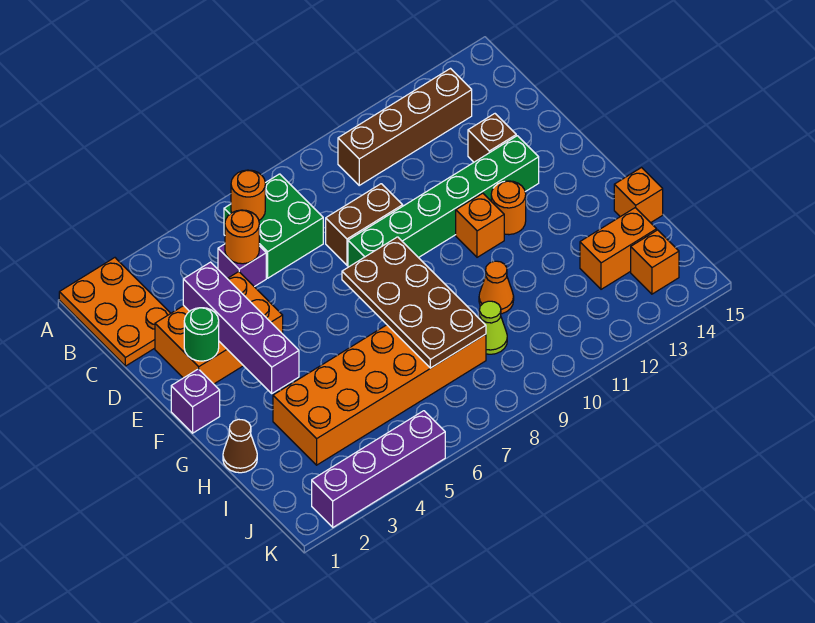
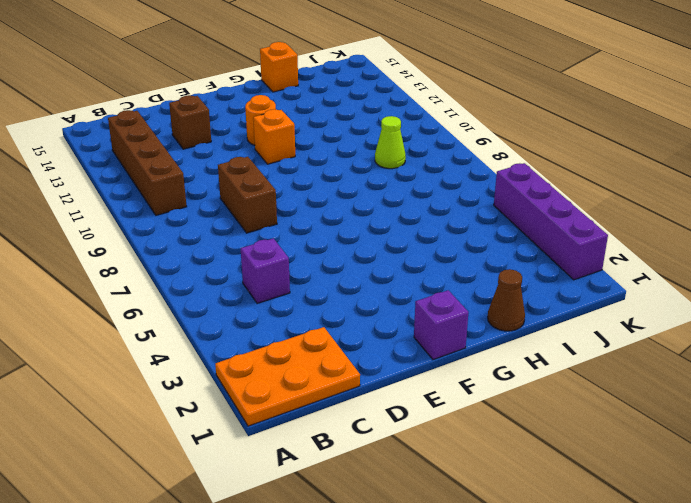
none -> green 2x2 brick [224,174,323,278]
none -> orange 2x3 brick [155,272,283,384]
none -> green 1x6 brick [348,136,539,267]

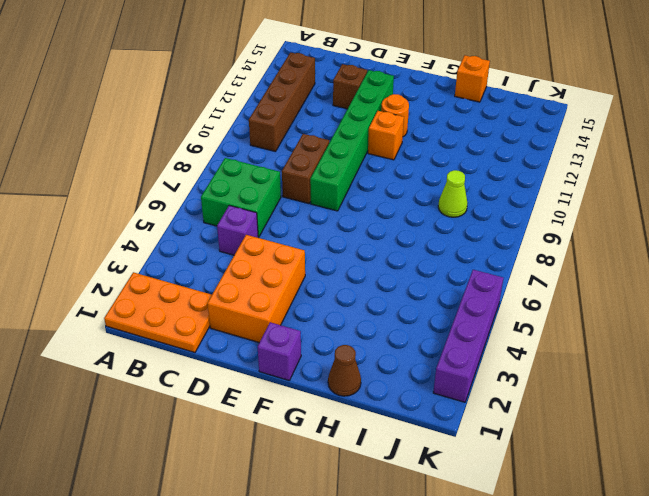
none -> orange 2x6 brick [273,325,486,465]
none -> orange 1x1 cone [479,261,514,314]
none -> orange 1x2 brick [580,208,657,289]

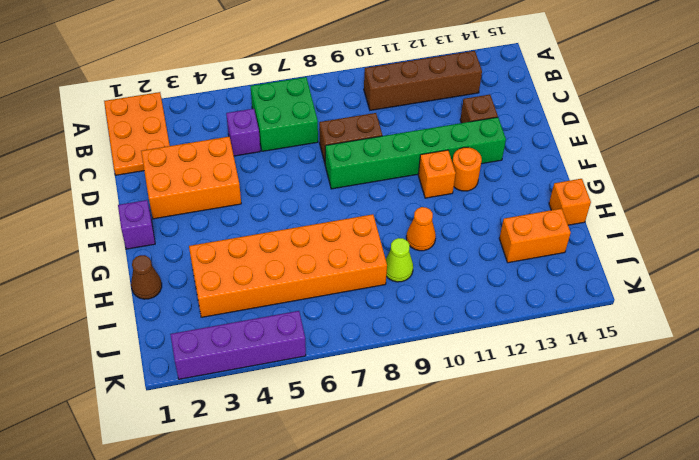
none -> orange 1x1 brick [631,230,679,294]
none -> orange 1x1 round brick [231,170,265,220]
none -> orange 1x1 round brick [225,210,259,264]

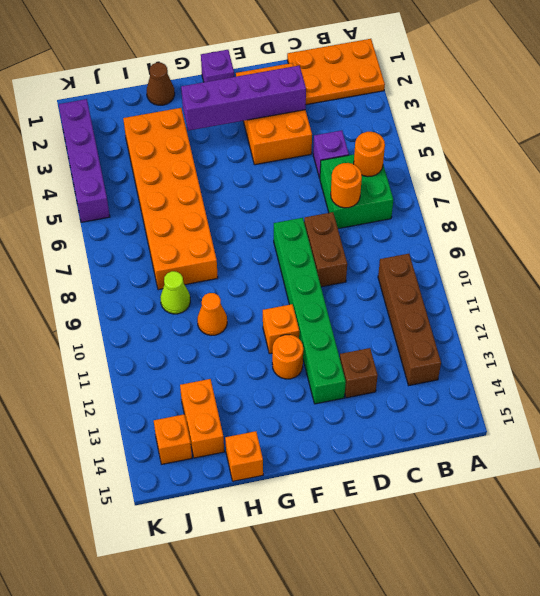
orange 1x1 round brick [331,163,362,208] -> orange 1x1 round brick moved to [225,210,259,264]
none -> green 1x1 round brick [184,308,219,361]
none -> brown 2x4 plate [342,237,486,368]

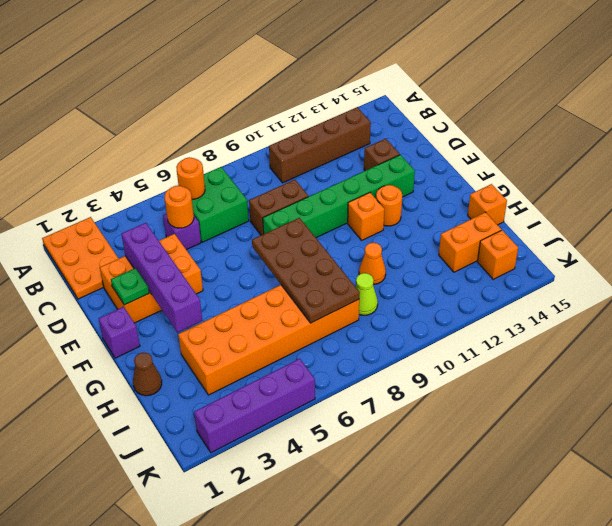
green 1x1 plate [111,268,149,305] -> green 1x1 round brick [184,308,219,361]

